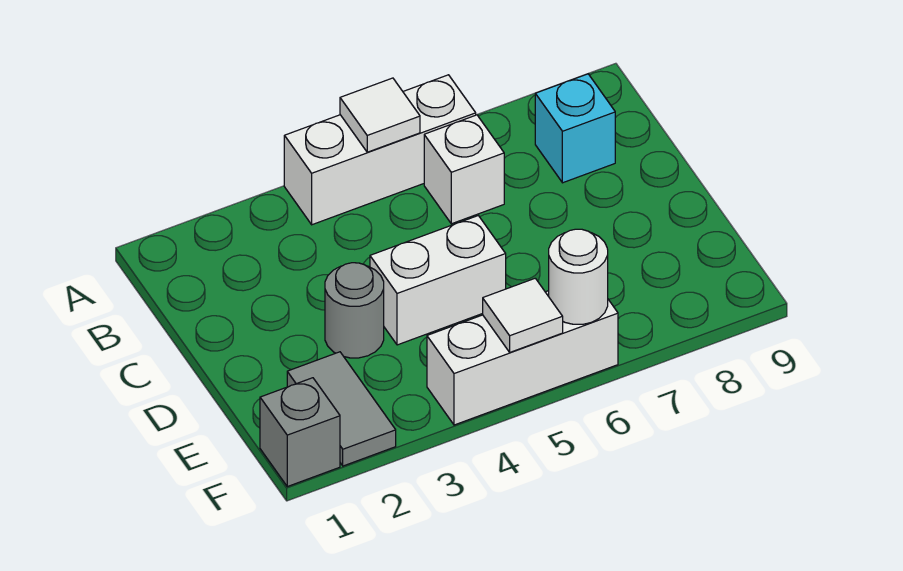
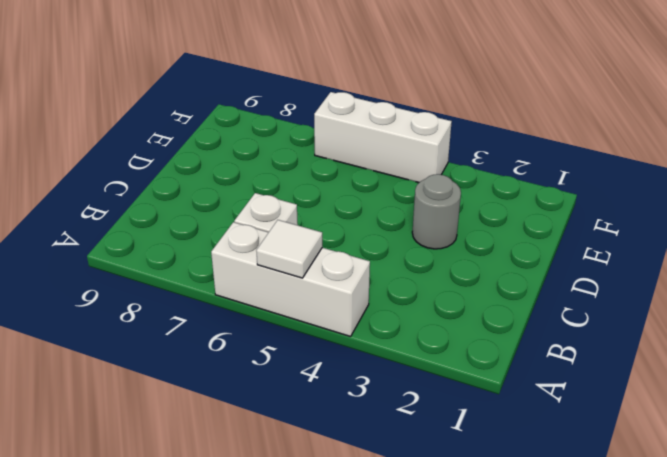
none -> cyan 1x1 brick [535,74,615,183]
none -> white 1x2 brick [370,216,506,345]

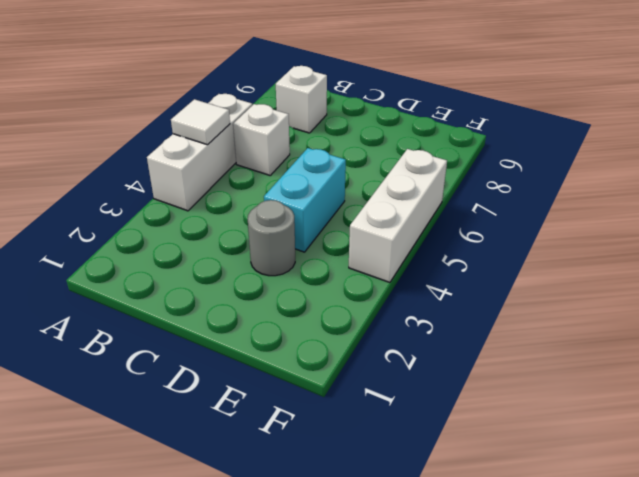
white 1x1 brick [276,66,327,133] -> cyan 1x1 brick [535,74,615,183]
cyan 1x2 brick [264,148,346,252] -> white 1x2 brick [370,216,506,345]
none -> grey 1x2 tile [287,352,396,466]
none -> grey 1x1 brick [260,378,340,487]

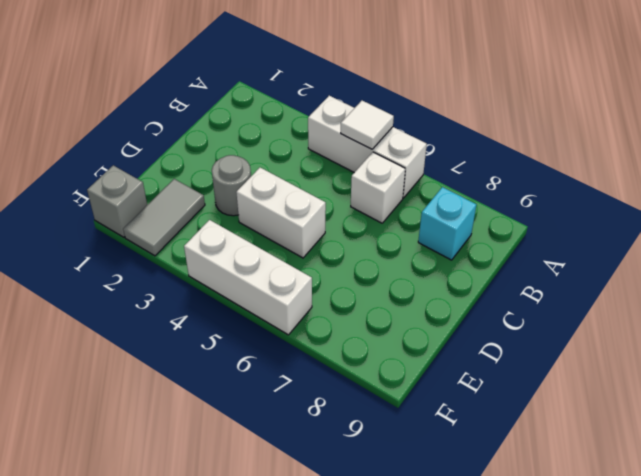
none -> white 1x1 tile [483,278,563,352]
none -> white 1x1 round brick [549,229,608,324]

